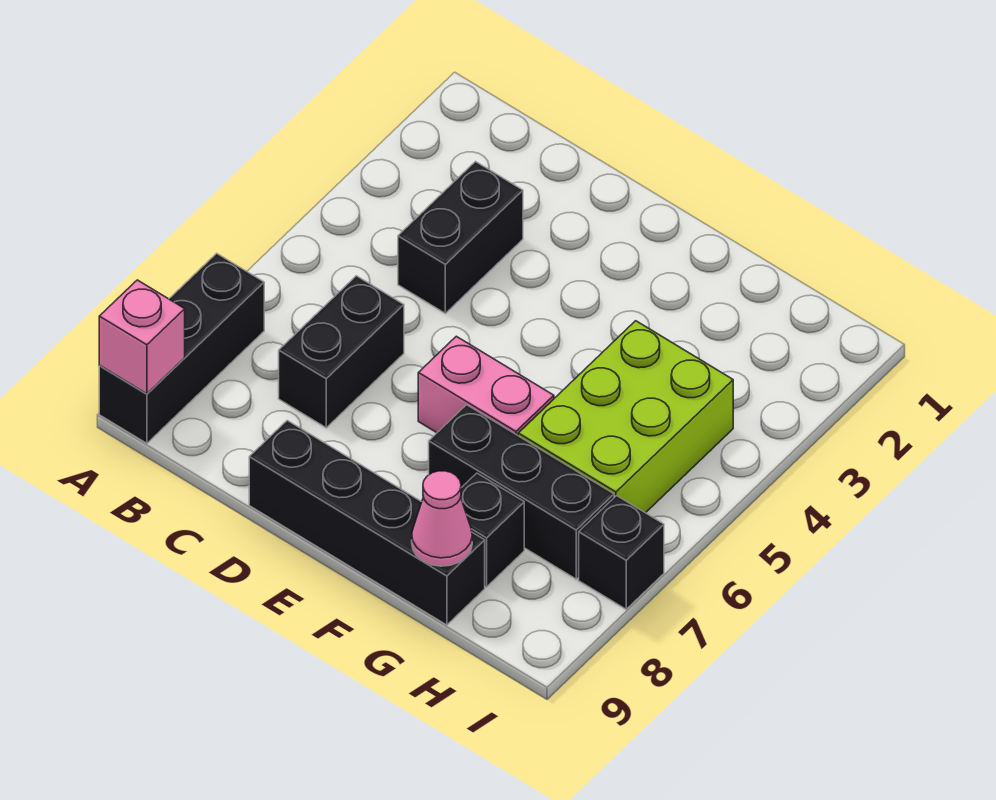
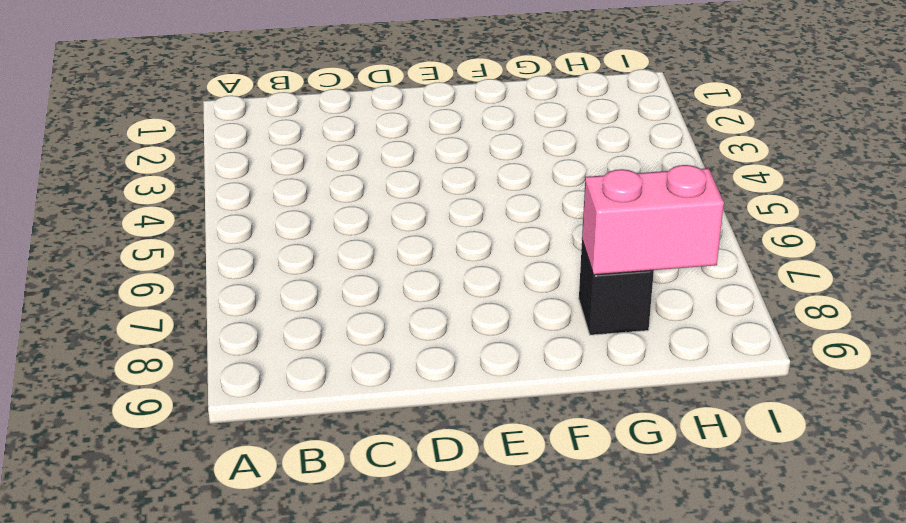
pink 1x2 brick [582,165,724,275] -> pink 1x2 brick moved to [418,336,554,435]
none -> black 1x3 brick [99,253,264,443]
none -> black 1x2 brick [398,162,523,313]

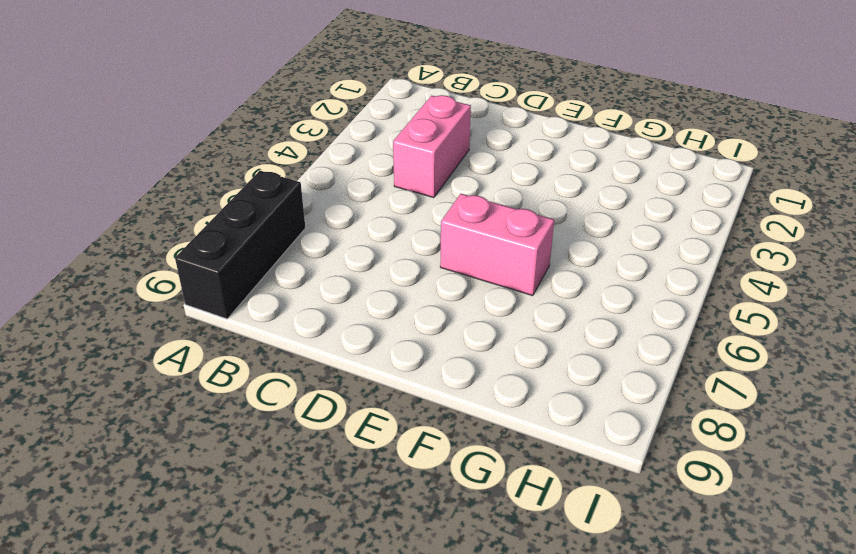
pink 1x2 brick [393,95,471,198] -> black 1x2 brick [398,162,523,313]
none -> black 1x2 brick [279,276,404,428]
none -> black 1x4 brick [249,420,485,625]

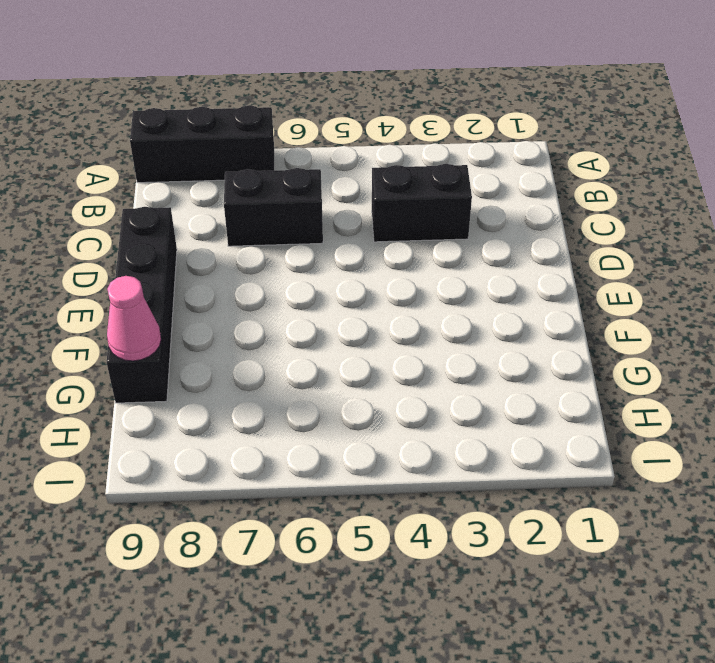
none -> pink 1x2 brick [418,336,554,435]
none -> black 1x3 brick [429,405,614,579]

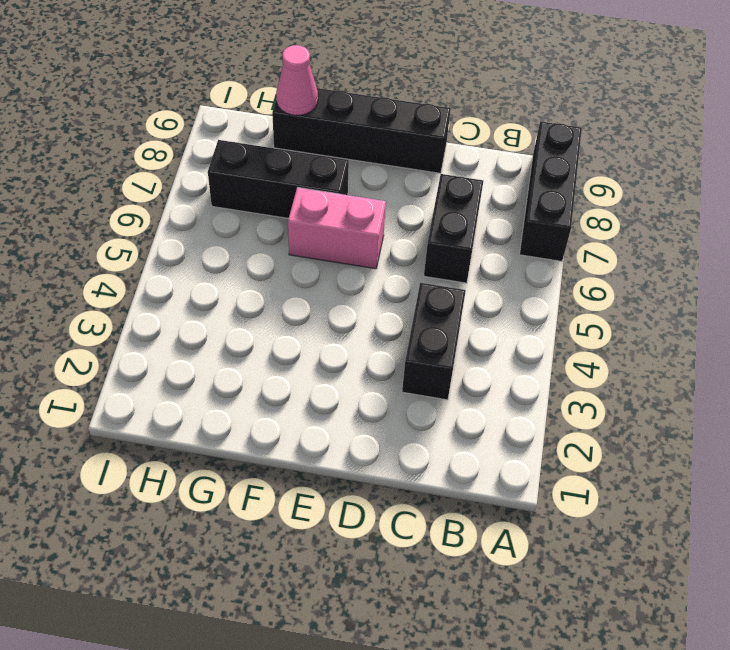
none -> lime 2x3 brick [518,321,733,513]
none -> black 1x1 brick [461,473,524,587]

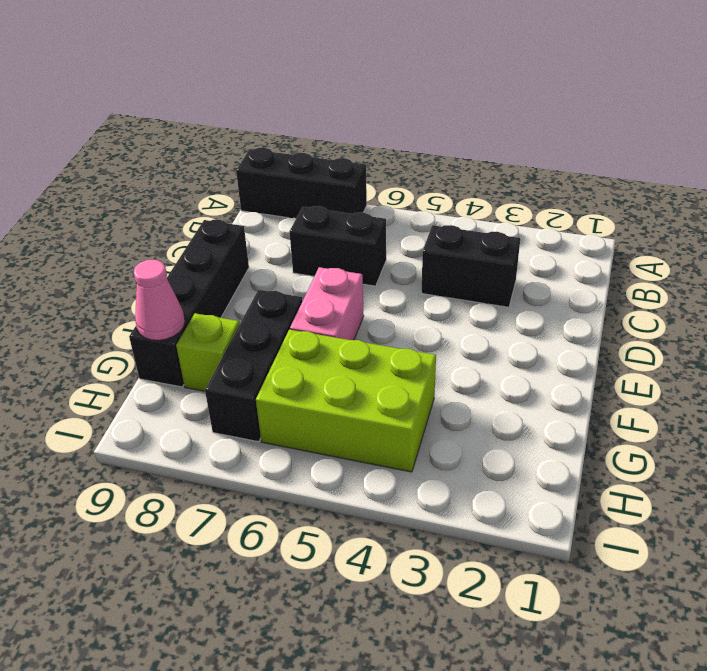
lime 1x1 brick [176,313,240,391] -> black 1x1 brick [461,473,524,587]
none -> black 1x1 brick [579,496,664,609]
none -> pink 1x1 brick [99,280,185,394]

